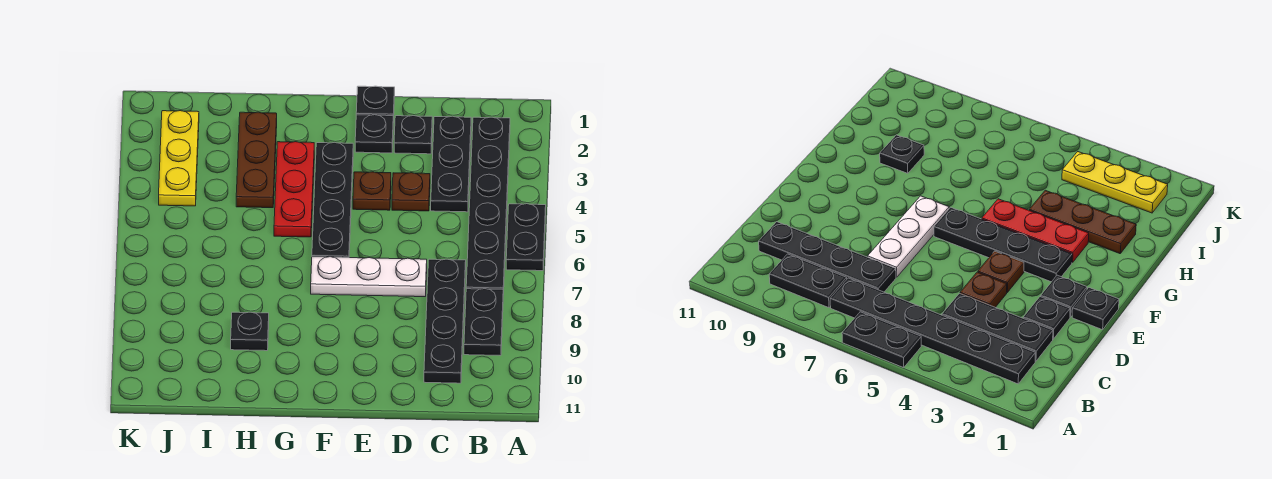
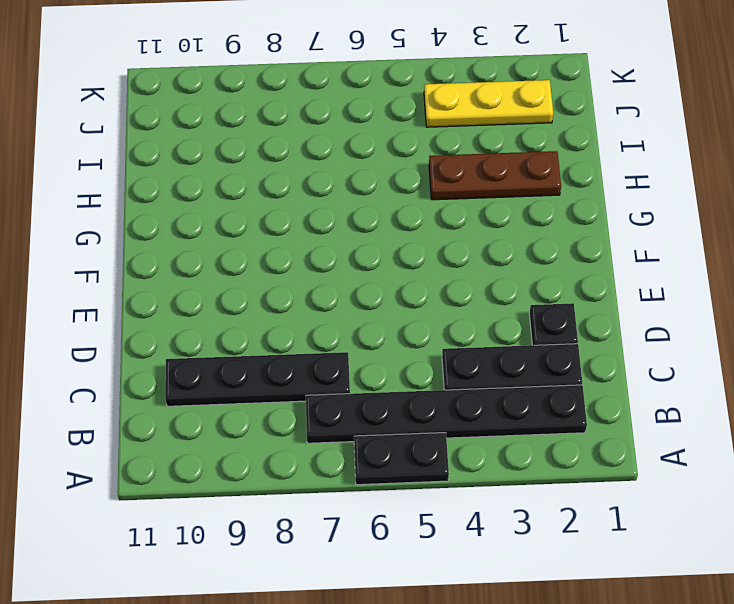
none -> black 1x2 plate [464,289,503,356]
none -> brown 1x1 plate [392,173,430,211]
none -> white 1x3 plate [311,257,427,297]

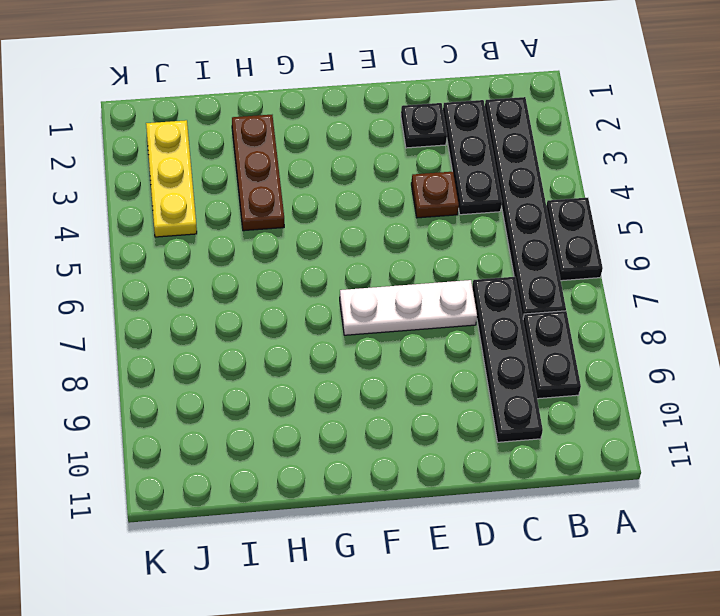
none -> black 1x1 plate [356,86,395,123]
none -> black 1x1 plate [355,115,393,153]
none -> brown 1x1 plate [353,172,391,210]

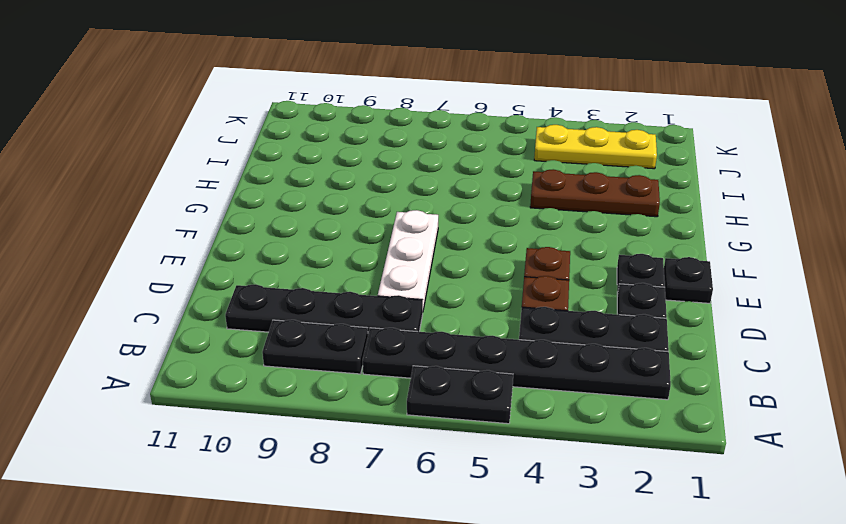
none -> black 1x4 plate [312,142,353,258]
none -> red 1x3 plate [274,142,314,237]
none -> black 1x1 plate [231,312,269,351]

